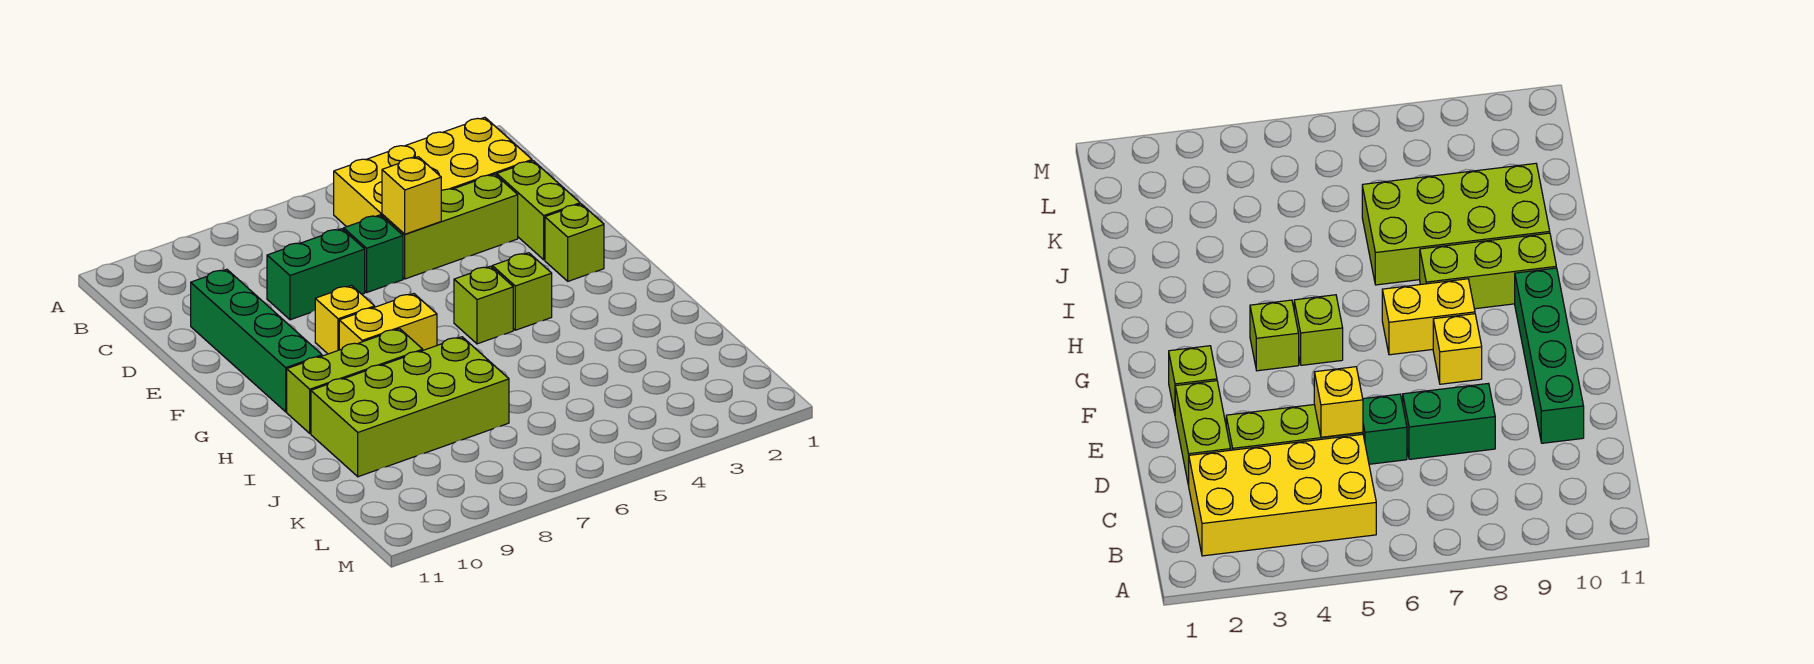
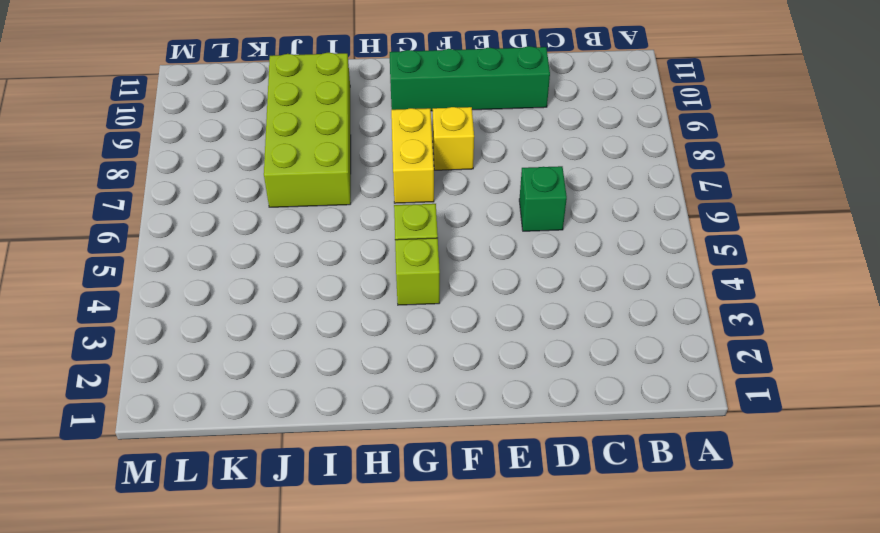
none -> yellow 2x4 brick [334,117,532,227]
none -> lime 1x2 brick [497,161,580,260]
none -> lime 1x3 brick [382,174,518,279]

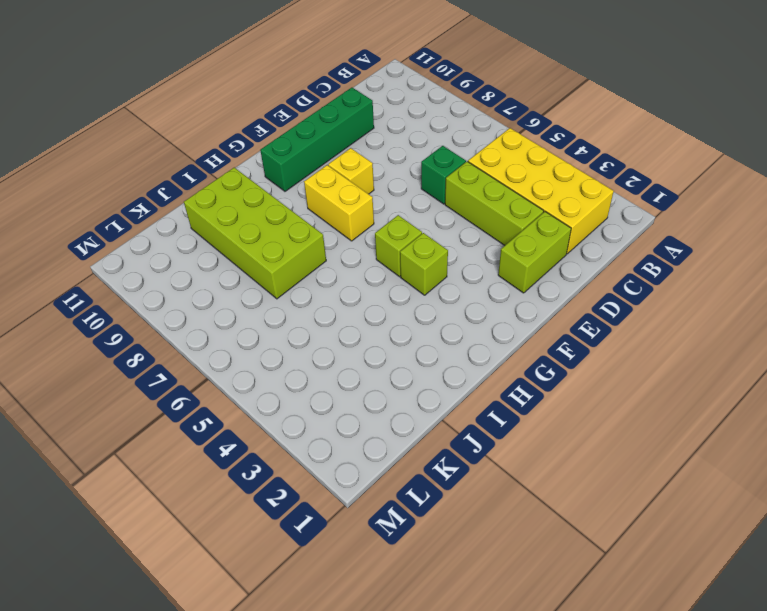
none -> green 1x2 brick [267,229,365,320]
none -> lime 1x1 brick [545,204,604,281]
none -> lime 1x3 brick [287,329,423,433]

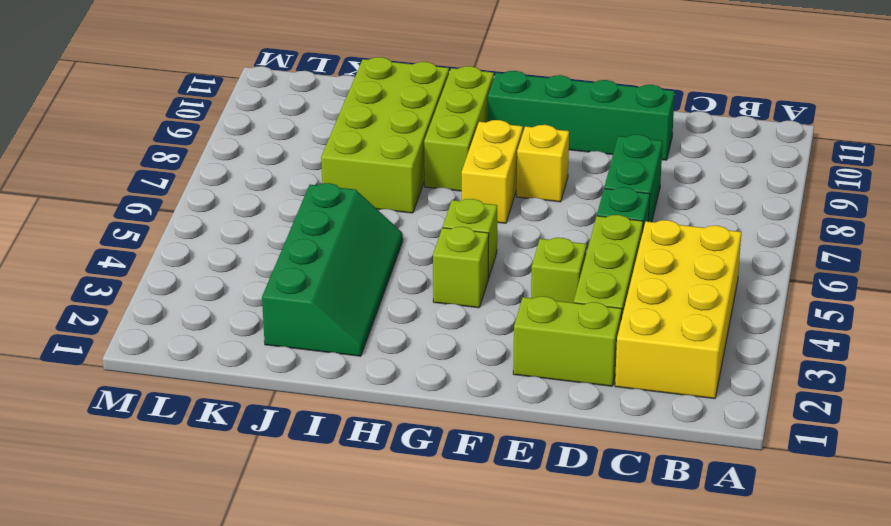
lime 1x1 brick [531,238,587,303] -> lime 1x1 brick moved to [545,204,604,281]
green 2x4 slope [262,183,403,356] -> none
none -> yellow 1x1 brick [382,157,441,234]

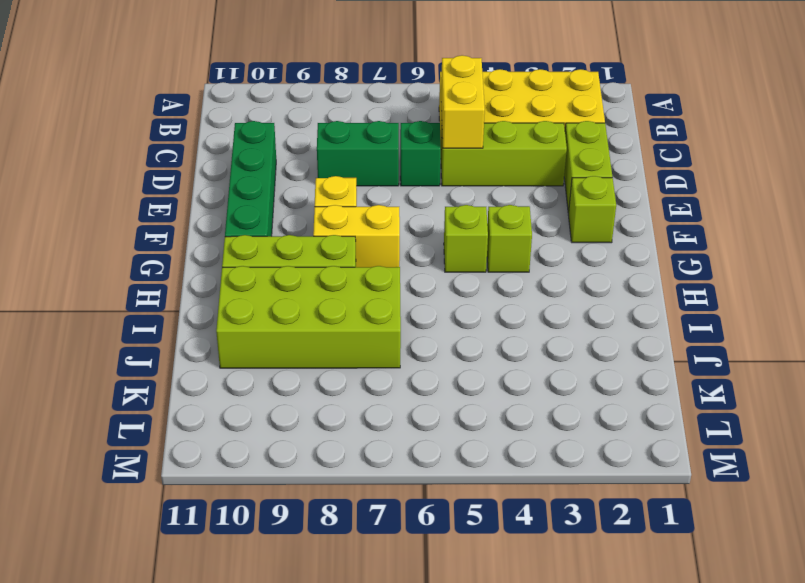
yellow 1x2 brick [441,55,485,148] -> yellow 1x1 brick [382,157,441,234]

